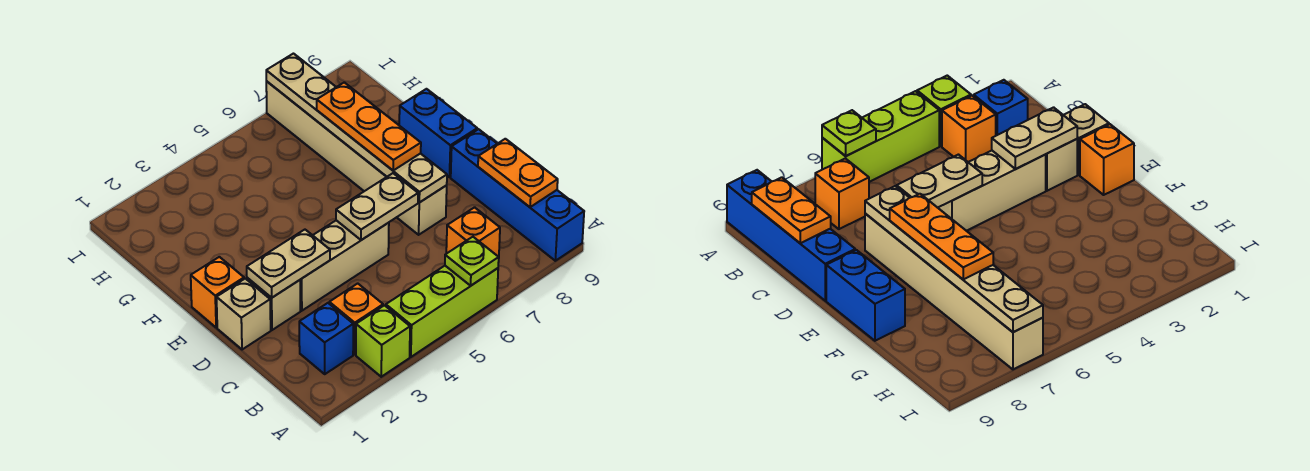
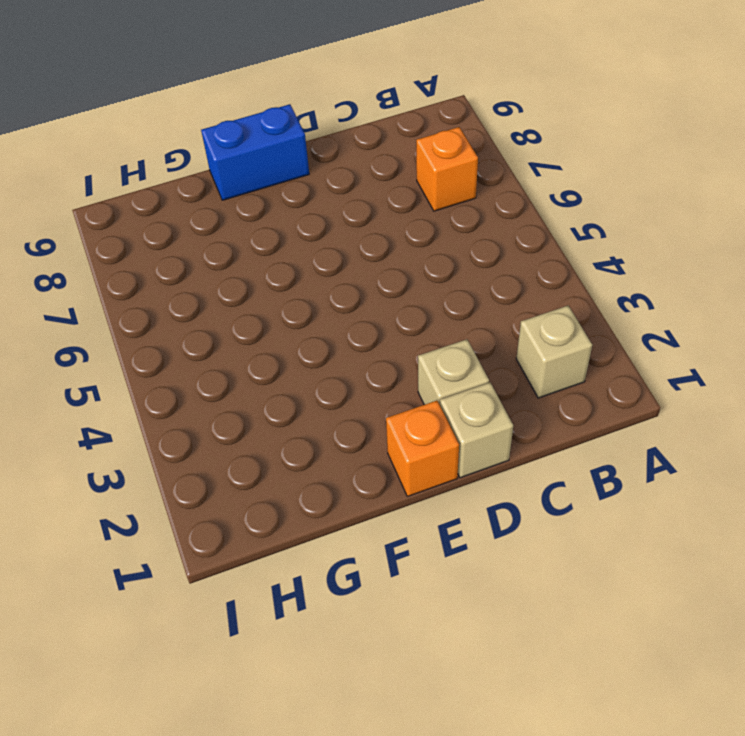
tan 1x1 brick [516,306,592,398] -> blue 1x1 brick [299,303,353,374]
none -> lime 1x1 brick [356,305,410,377]
none -> lime 1x3 brick [386,266,498,357]
none -> blue 1x4 brick [451,129,584,261]

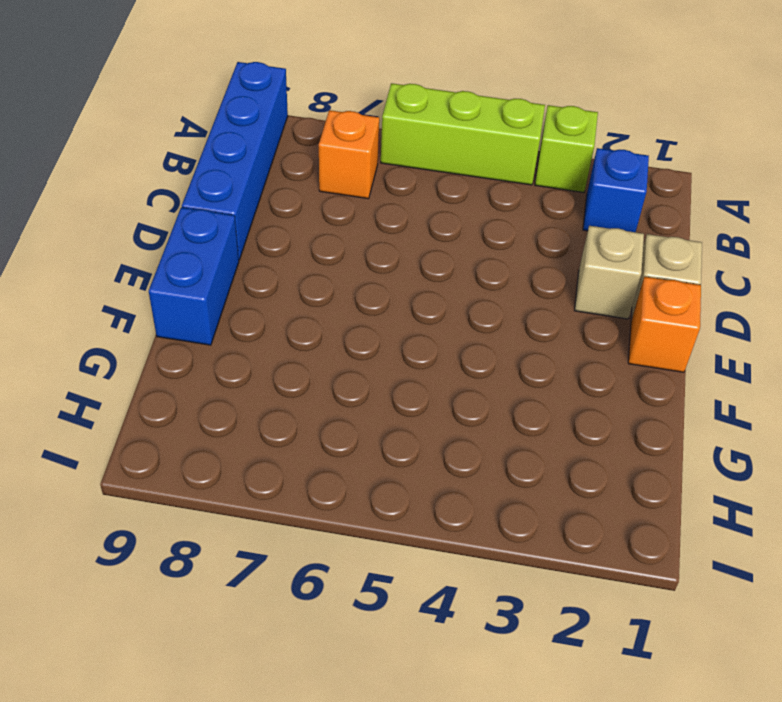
none -> orange 1x1 brick [329,283,383,354]
none -> tan 1x3 brick [300,220,389,311]
none -> tan 1x6 brick [266,81,447,235]

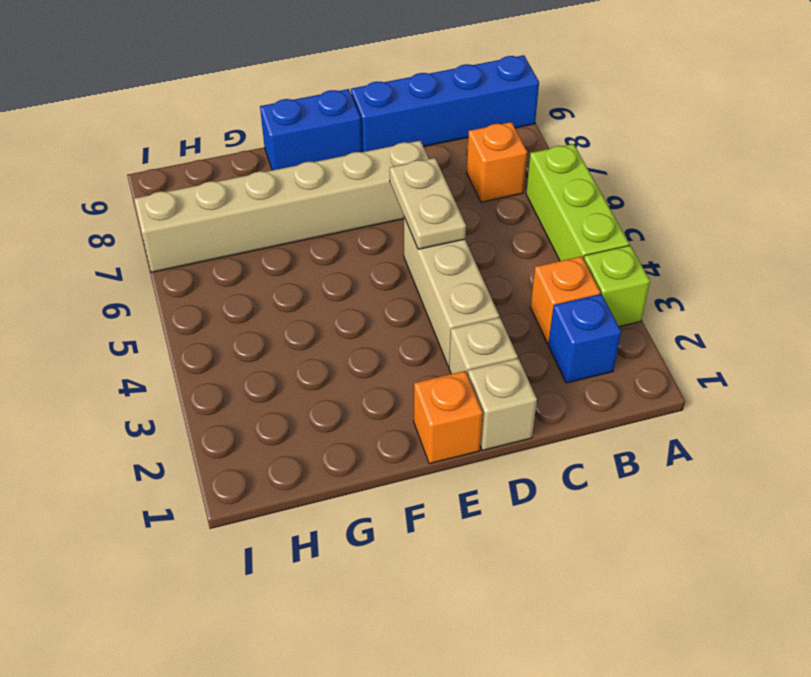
none -> lime 1x1 plate [445,237,499,286]
none -> orange 1x2 plate [478,139,558,207]
none -> tan 1x2 plate [247,230,330,298]

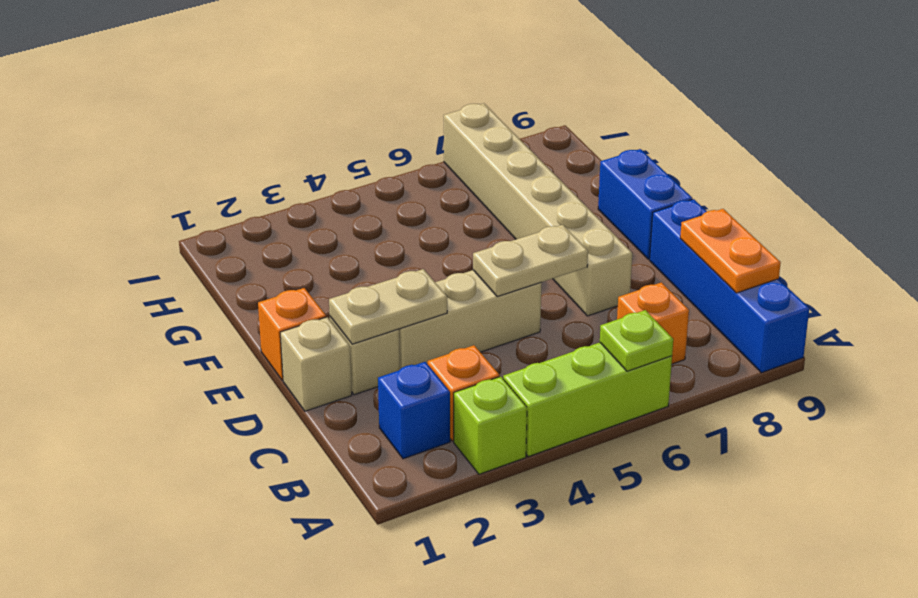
none -> tan 1x6 plate [266,54,447,203]
none -> orange 1x3 plate [317,82,421,170]

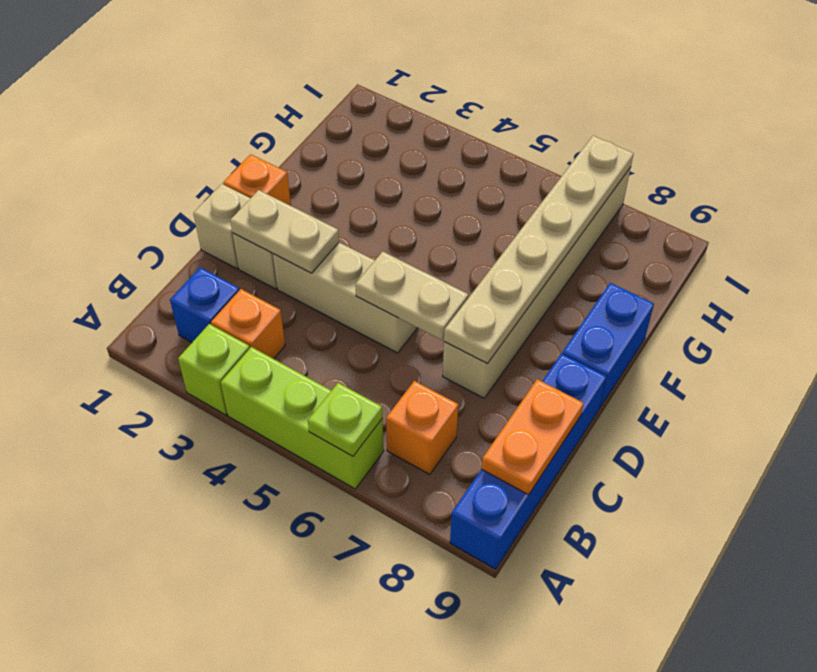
none -> orange 1x3 plate [317,82,421,170]

